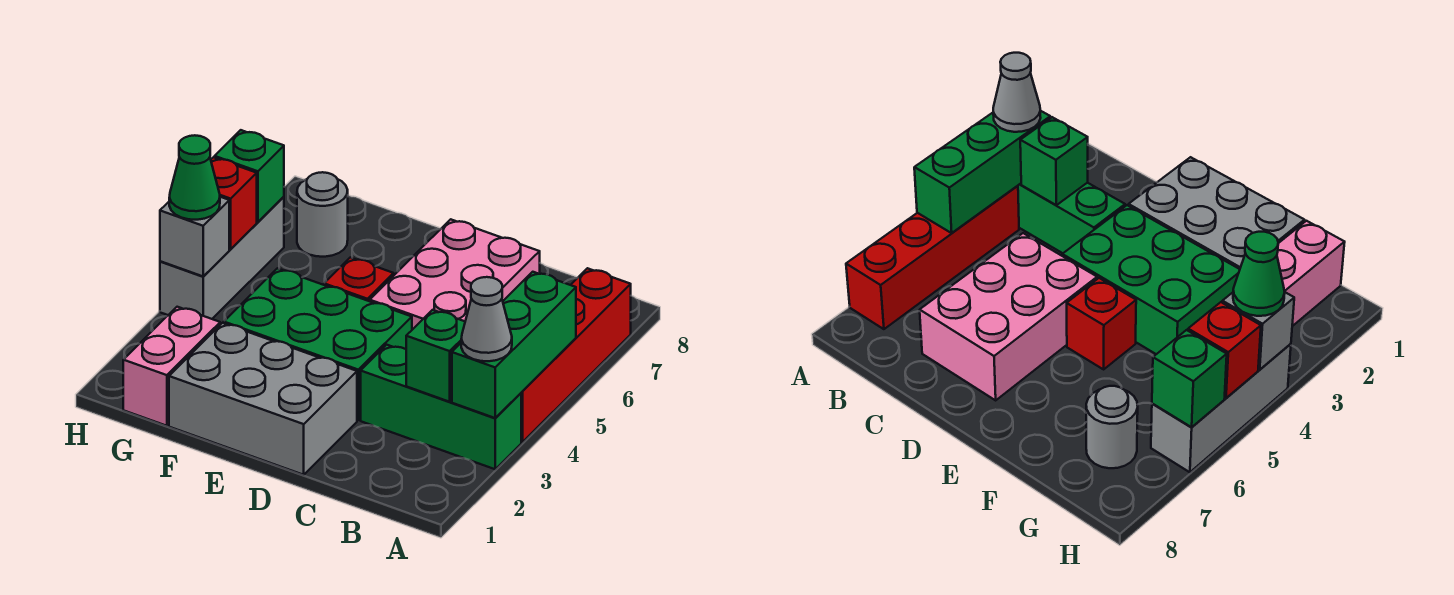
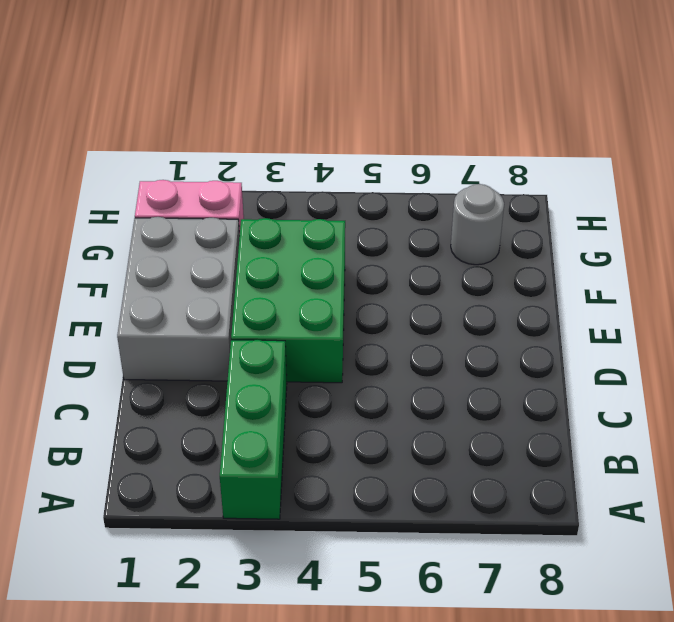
none -> red 1x4 brick [521,268,631,442]
none -> pink 2x3 brick [370,219,540,330]
none -> red 1x1 brick [324,258,394,301]

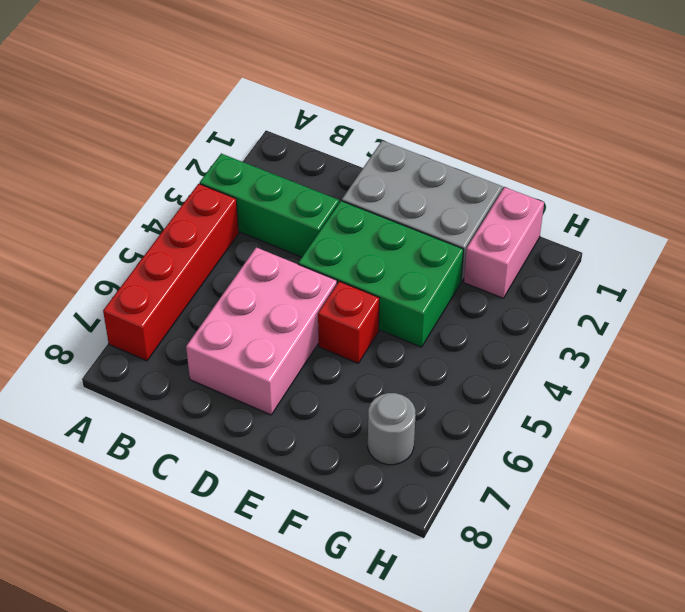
none -> grey 1x3 brick [160,197,284,319]
none -> green 1x3 brick [452,272,576,418]
none -> green 1x1 brick [406,310,465,402]

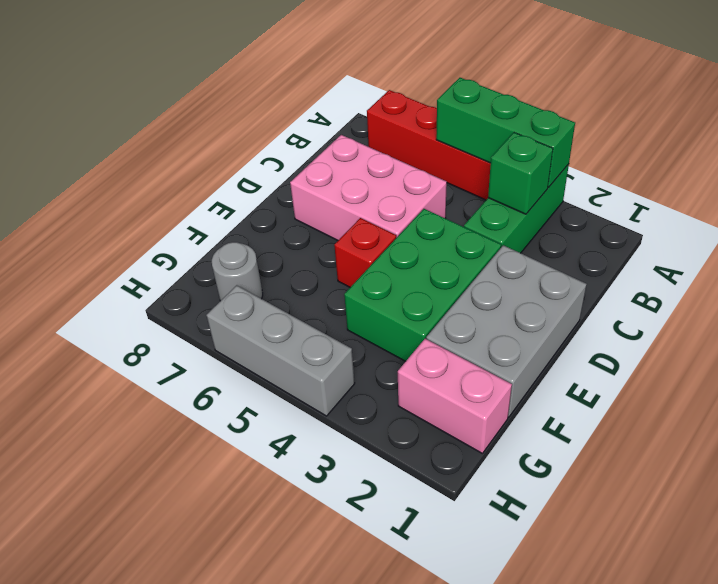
none -> grey 1x1 brick [160,197,229,276]
none -> red 1x1 brick [211,157,257,249]
none -> green 1x1 brick [215,130,284,222]

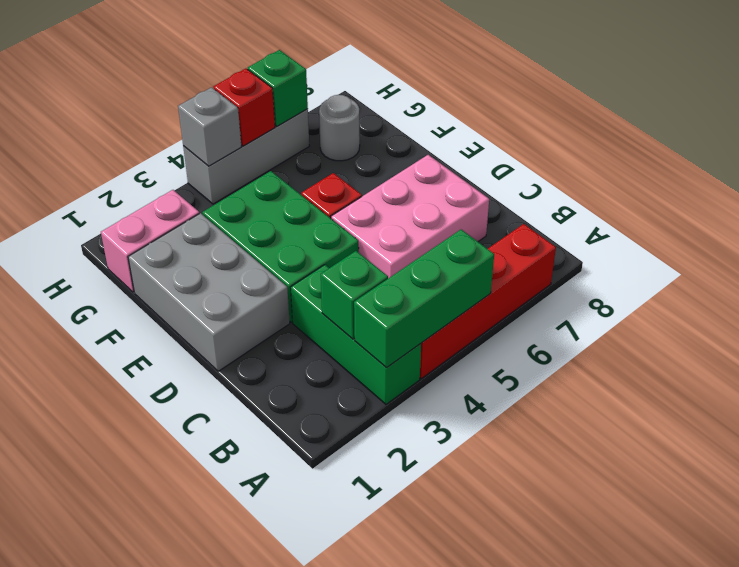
none -> grey 1x1 cone [461,277,512,361]
none -> green 1x1 cone [169,135,220,220]

